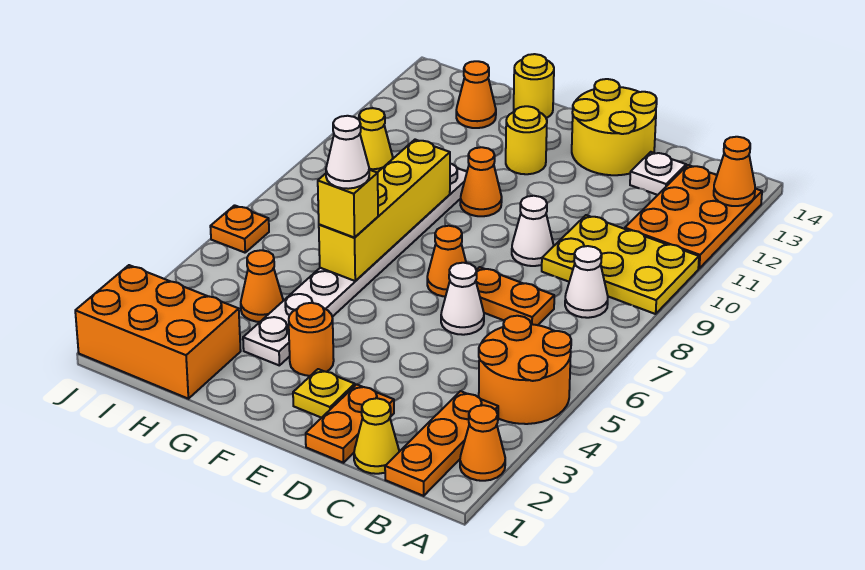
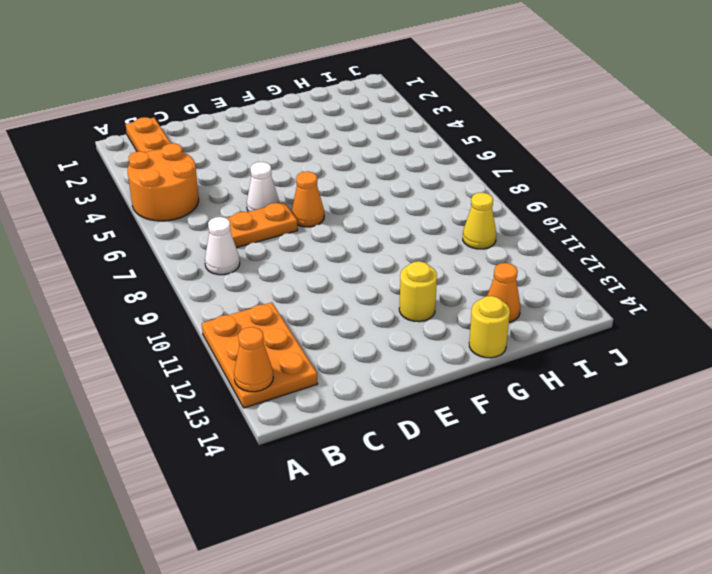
none -> orange 1x1 cone [460,405,505,481]
none -> yellow 2x3 plate [542,215,699,314]
none -> yellow 1x1 cone [354,398,399,474]

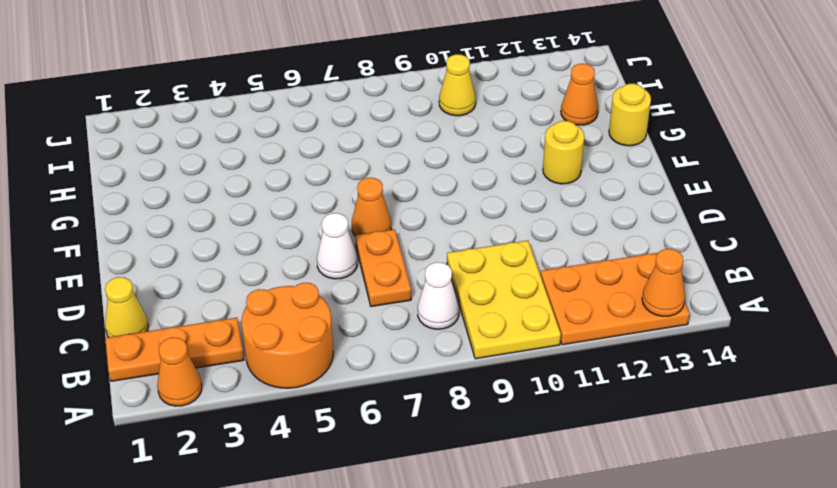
none -> white 1x1 plate [630,152,686,195]
none -> orange 1x2 plate [306,384,394,463]
none -> white 1x1 cone [512,196,554,266]

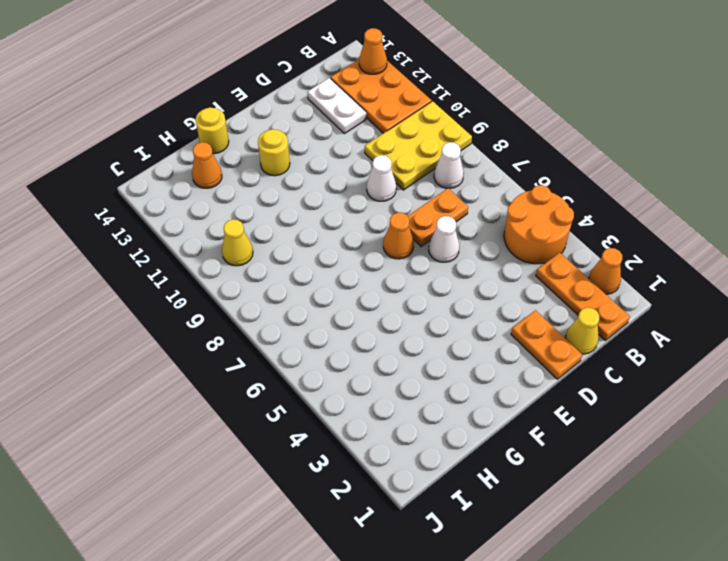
white 1x2 plate [308,78,366,134] -> white 1x1 plate [630,152,686,195]
none -> yellow 2x2 round brick [572,79,657,175]
none -> yellow 1x1 plate [293,369,355,418]
none -> orange 1x1 round brick [289,303,334,376]

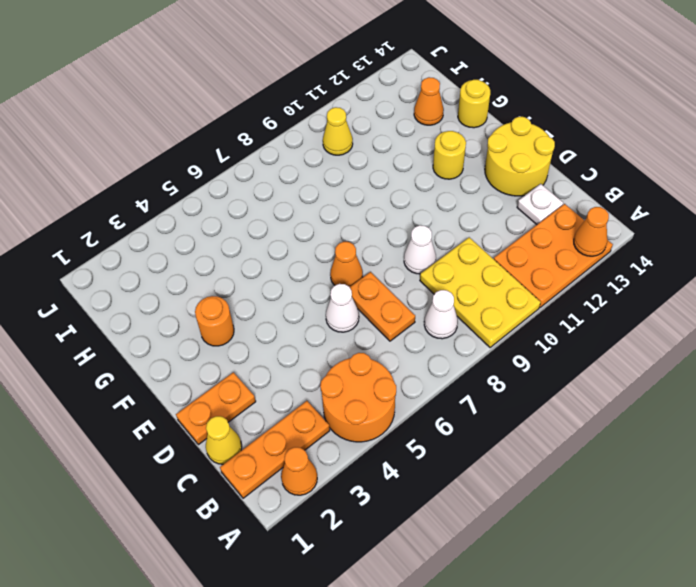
none -> yellow 1x1 plate [293,369,355,418]
none -> orange 1x1 cone [460,147,502,216]
none -> white 1x8 plate [243,164,467,366]

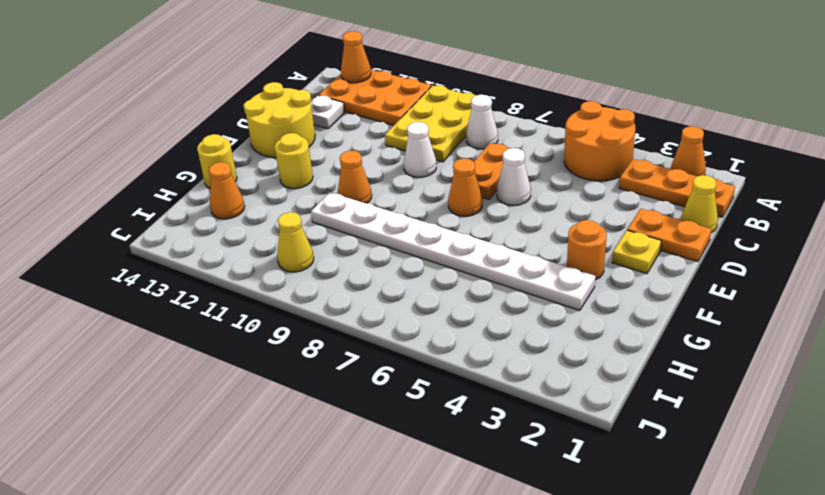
none -> orange 2x3 brick [75,265,241,399]
none -> orange 1x1 cone [241,250,283,322]
none -> orange 1x1 plate [210,205,269,253]

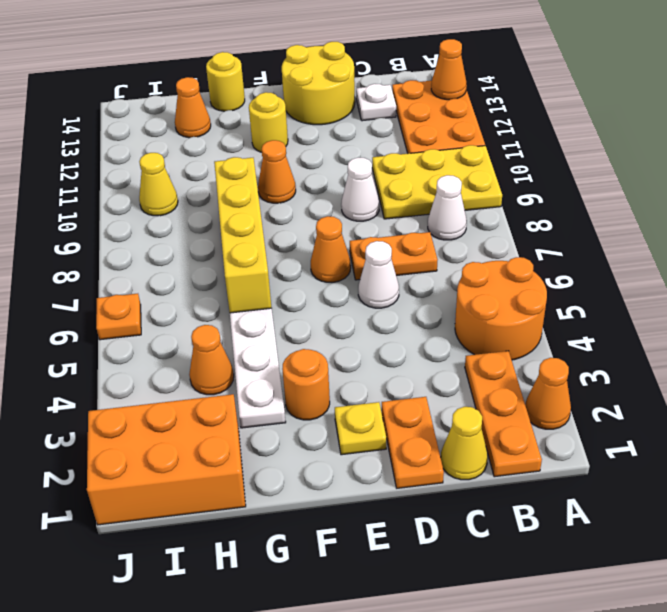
none -> yellow 1x1 brick [318,170,378,238]
none -> white 1x1 cone [326,116,369,189]

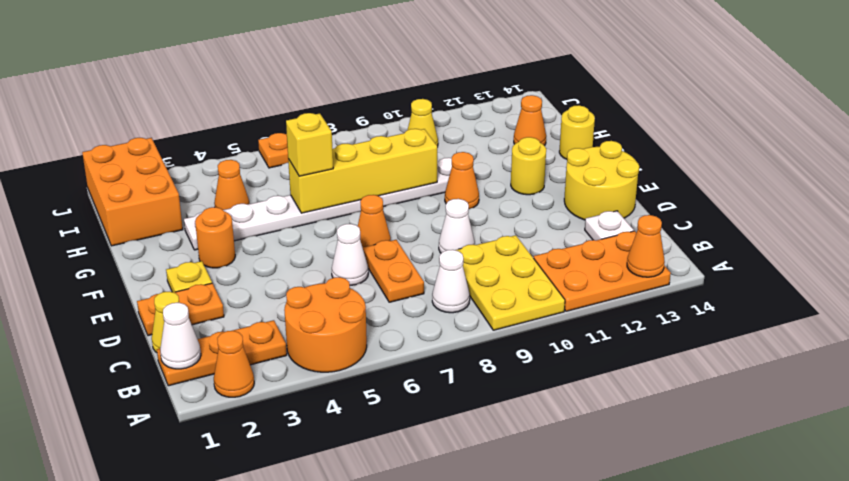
white 1x1 cone [160,303,201,369] -> white 1x1 cone moved to [326,116,369,189]

